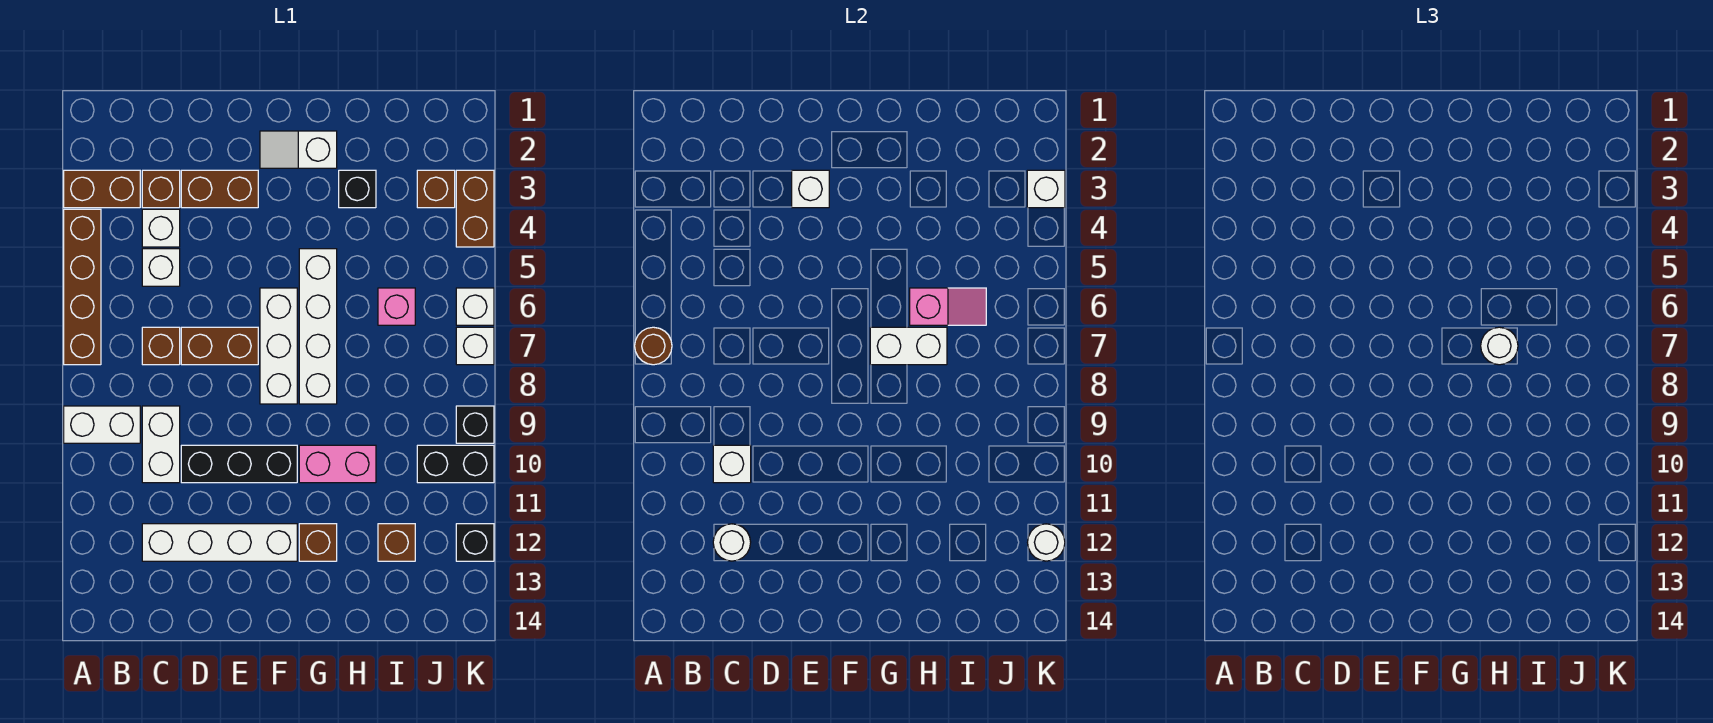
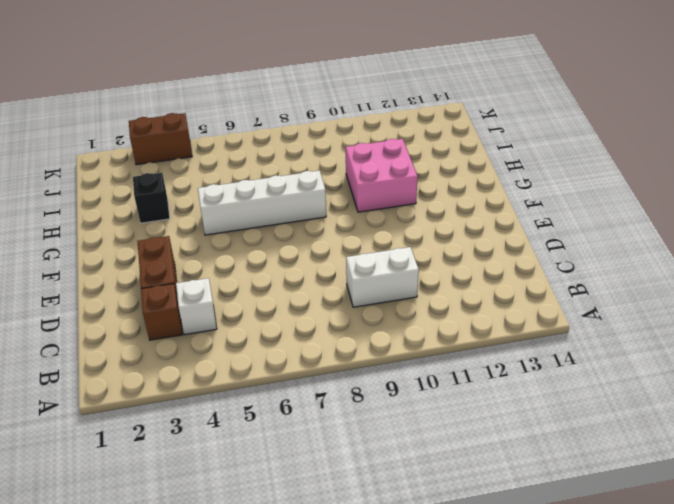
pink 2x2 brick [346,139,418,212] -> pink 1x2 brick [299,445,376,483]
none -> brown 1x2 brick [64,170,140,208]
none -> brown 1x4 brick [64,209,101,365]
none -> white 1x2 brick [64,406,140,443]
none -> white 1x1 brick [142,249,180,286]

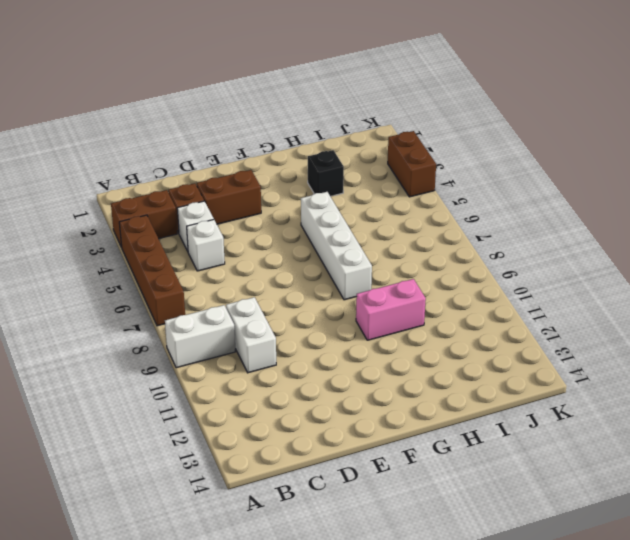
none -> brown 1x1 brick [142,327,180,365]
none -> white 1x4 brick [142,524,297,561]
none -> brown 1x2 brick [181,327,258,365]
none -> black 1x3 brick [181,445,297,483]

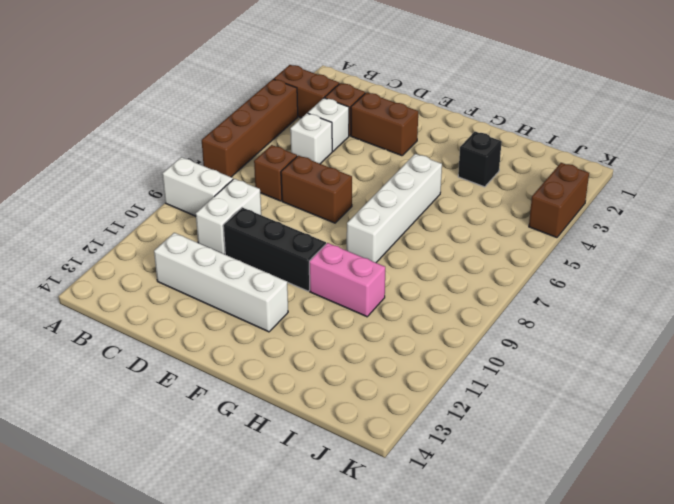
none -> white 1x2 slope [260,131,337,168]
none -> white 1x3 brick [260,288,297,404]
none -> brown 1x1 brick [299,524,337,561]
none -> pink 1x1 brick [378,288,415,325]

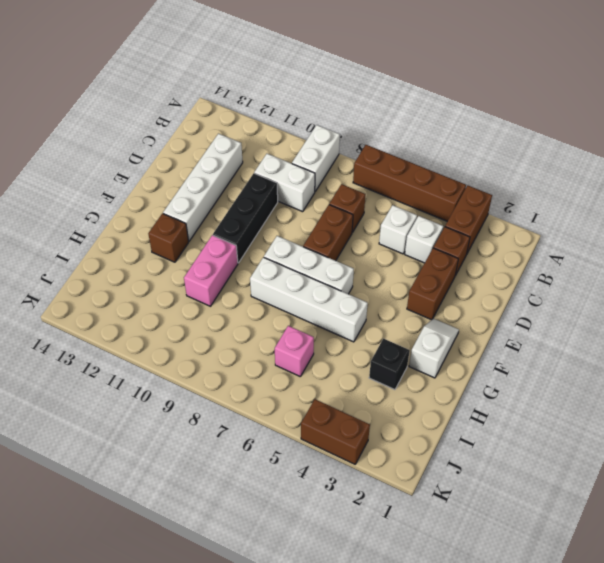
none -> brown 1x1 brick [378,524,415,561]
none -> brown 1x1 brick [417,170,455,208]
none -> black 1x2 brick [417,445,494,483]
none -> white 1x1 brick [456,288,494,325]

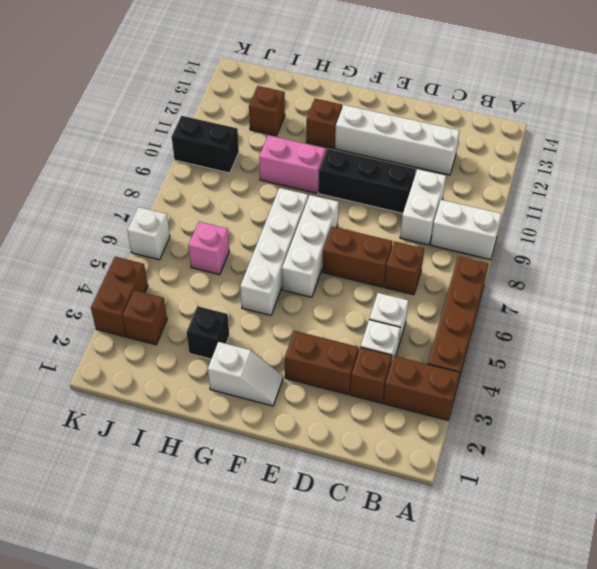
none -> white 1x1 brick [456,327,494,365]
none -> black 1x1 brick [456,406,494,443]
none -> black 1x1 brick [456,524,494,561]
none -> brown 1x1 round brick [635,327,672,365]

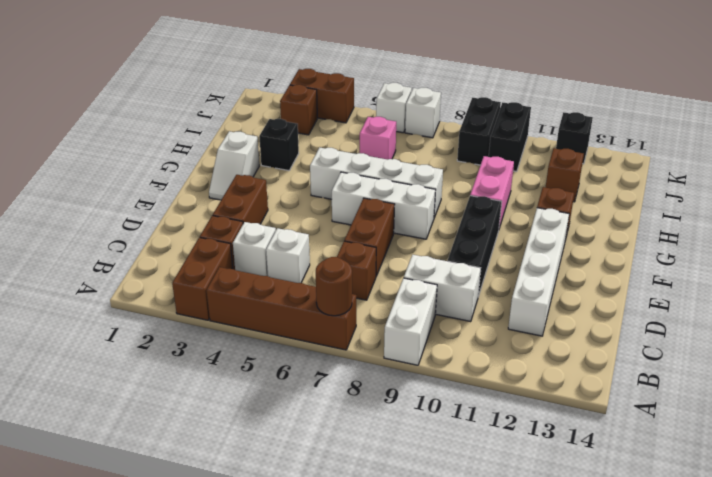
black 1x2 brick [457,97,501,165] -> black 1x1 brick [456,406,494,443]
none -> white 1x1 brick [713,445,751,483]
none -> white 1x1 round brick [713,524,751,561]
none -> white 1x1 brick [792,170,829,208]
none -> white 1x2 brick [870,327,947,365]

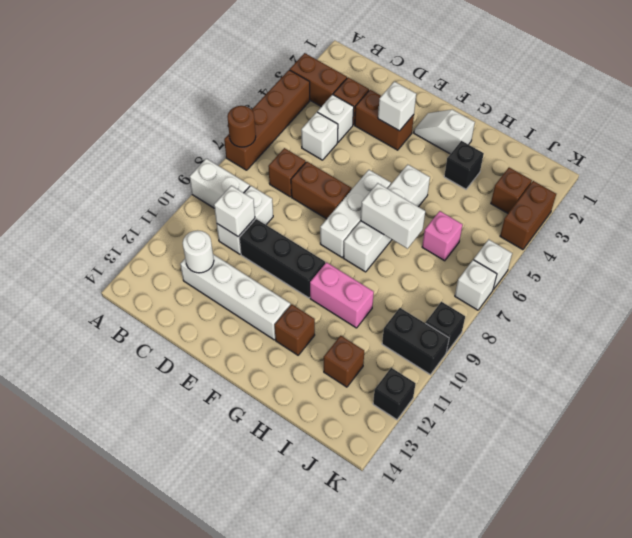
none -> pink 1x2 slope [910,288,986,325]
none -> white 1x1 brick [1027,170,1065,208]
none -> white 1x1 round brick [1028,524,1065,561]
none -> white 1x1 round brick [1481,327,1518,365]

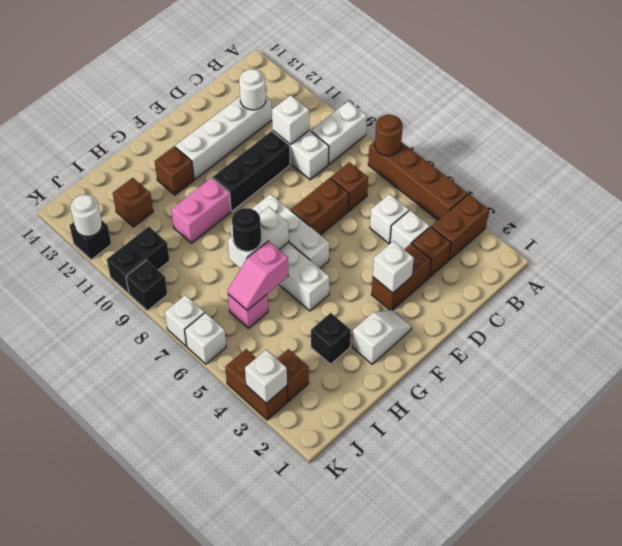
black 1x1 round brick [232,208,261,251] -> white 1x1 round brick [1481,327,1518,365]

